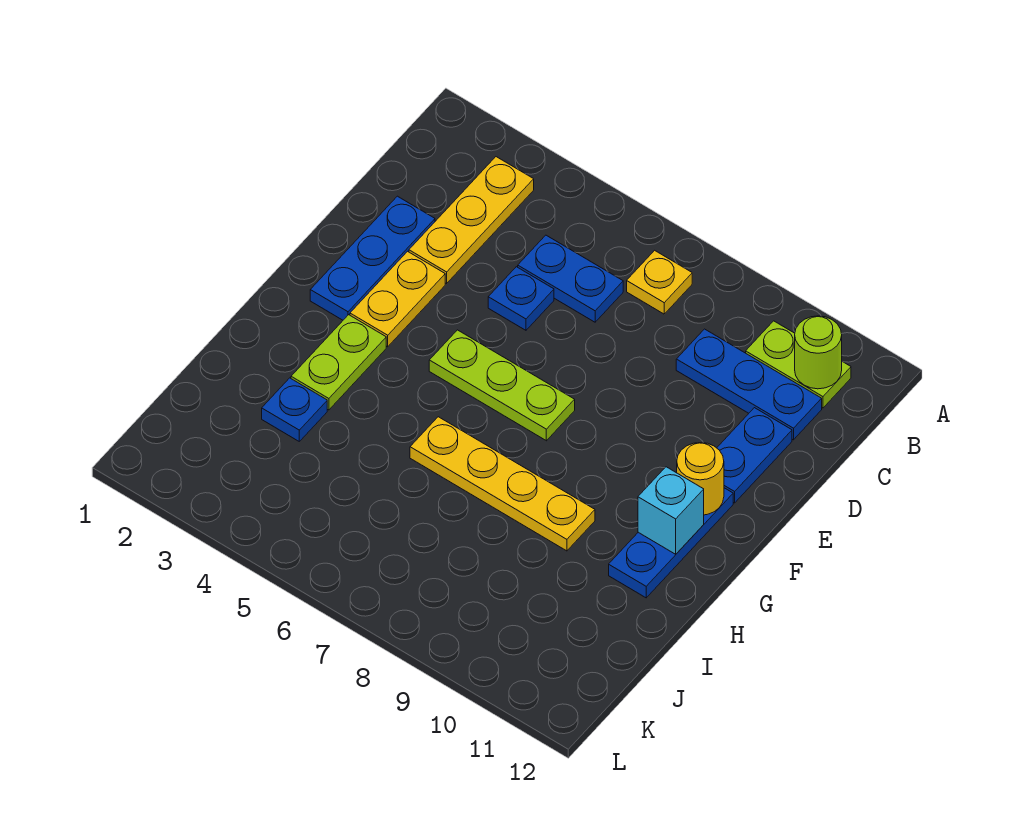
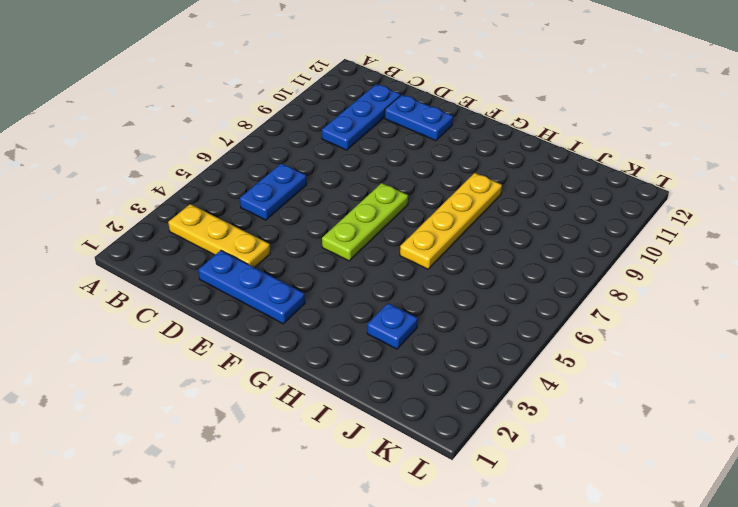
none -> yellow 1x1 plate [627,250,692,314]
none -> lime 1x2 plate [746,321,851,408]
none -> blue 1x1 plate [488,267,554,330]

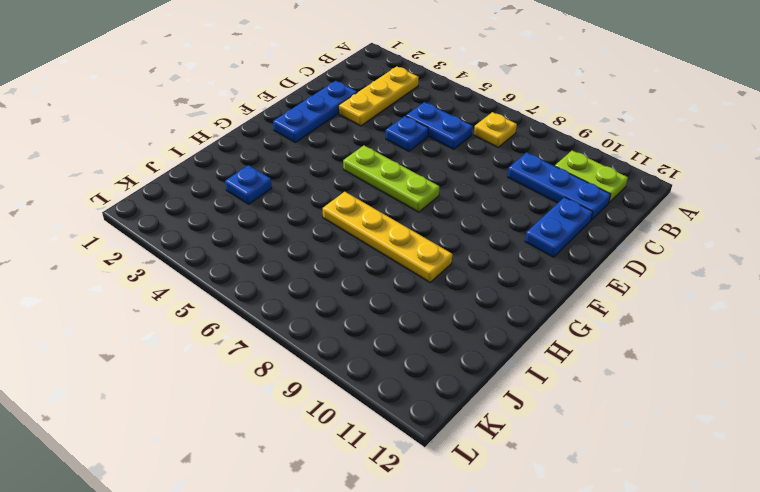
none -> yellow 1x2 plate [350,251,445,347]
none -> blue 1x3 plate [609,488,733,598]
none -> lime 1x2 plate [291,315,386,410]

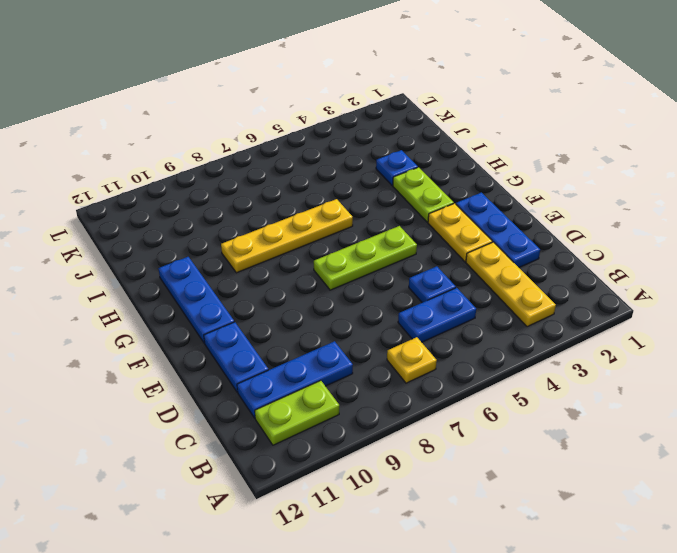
none -> lime 1x1 round brick [795,316,842,389]
none -> yellow 1x1 round brick [677,443,724,515]
none -> cyan 1x1 brick [638,467,704,554]

